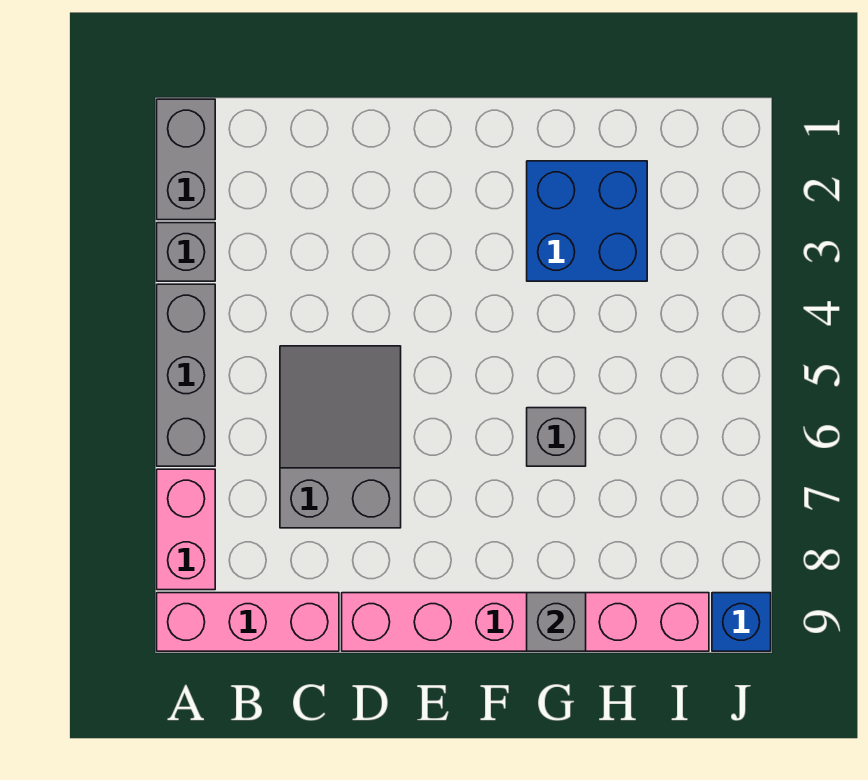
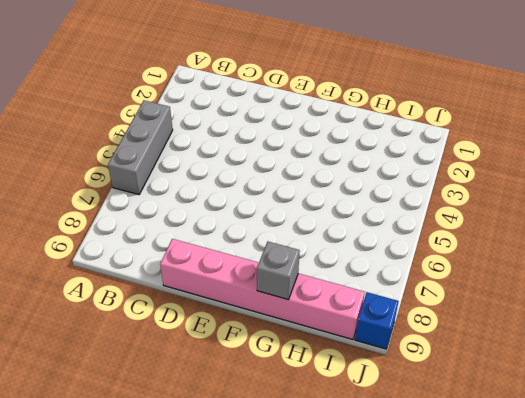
none -> grey 1x2 brick [157,99,215,220]
none -> grey 1x1 brick [157,223,215,281]

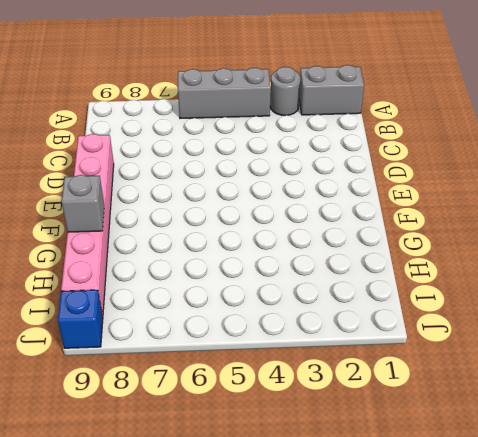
grey 1x1 round brick [270,67,301,116] -> grey 1x1 brick [157,223,215,281]
none -> pink 1x2 brick [157,469,215,590]
none -> pink 1x3 brick [157,593,339,651]

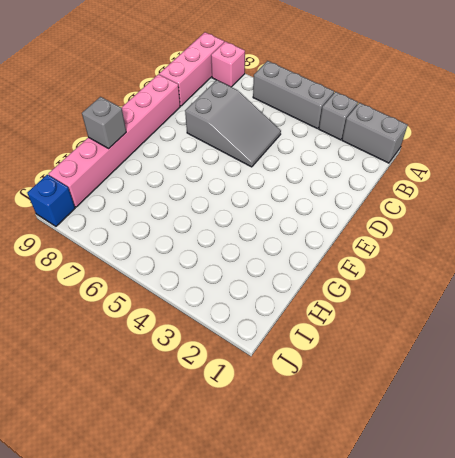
pink 1x1 brick [211,42,245,87] -> pink 1x2 brick [157,469,215,590]
none -> blue 2x2 brick [527,161,647,281]
none -> grey 1x1 brick [527,408,586,466]

